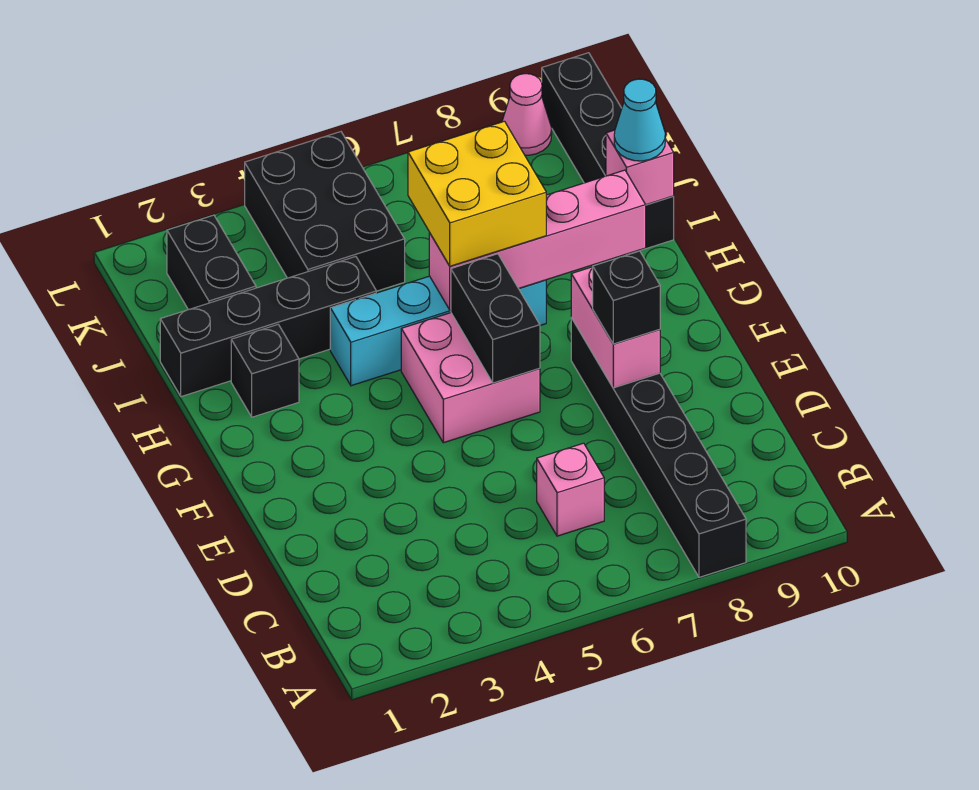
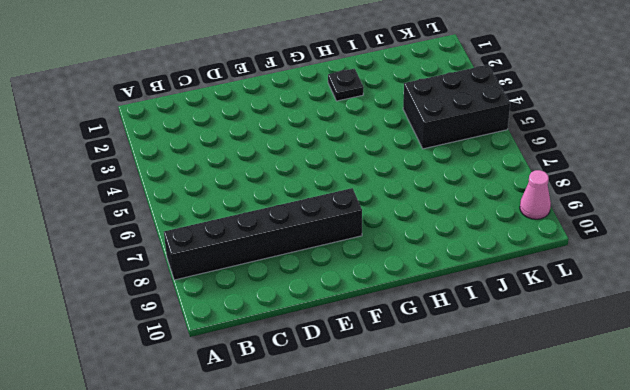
black 1x1 plate [328,69,364,101] -> black 1x1 brick [231,325,299,417]
none -> pink 1x1 brick [537,443,604,536]
none -> pink 2x2 brick [401,313,540,443]
none -> cyan 1x4 brick [330,276,546,386]

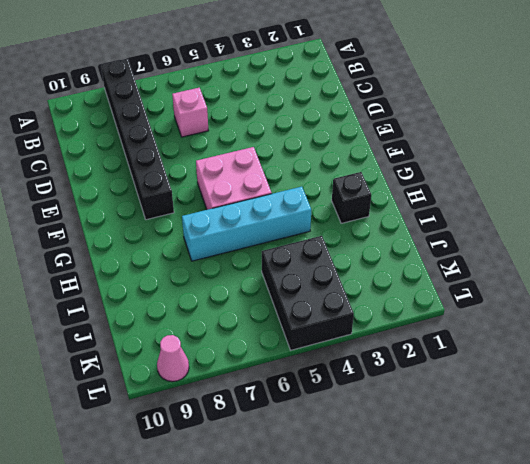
none -> black 1x4 brick [160,257,376,397]
none -> black 1x4 brick [542,53,674,255]
none -> black 1x2 brick [167,215,256,310]

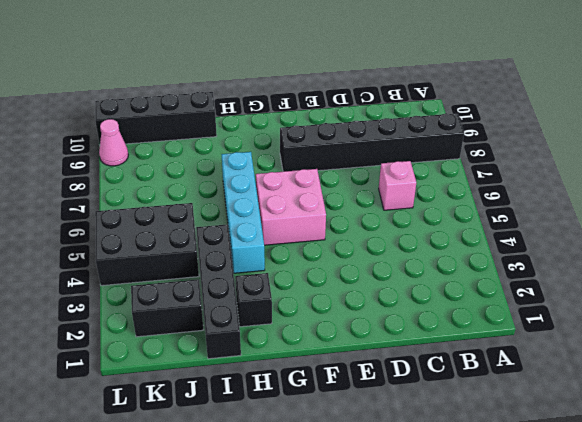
none -> pink 1x2 brick [571,267,660,388]
none -> black 1x2 brick [451,254,540,383]
none -> pink 1x4 brick [429,170,646,310]

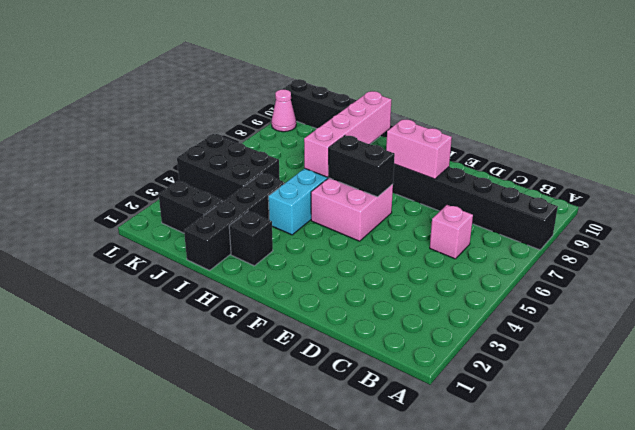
none -> pink 1x1 brick [606,130,674,205]
none -> black 1x1 brick [593,251,660,344]
none -> yellow 2x2 brick [408,121,546,266]

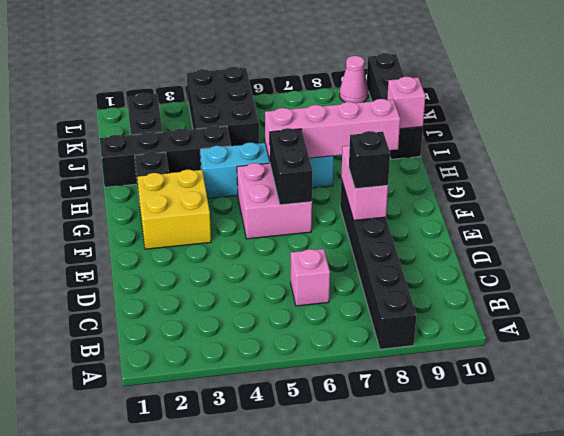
yellow 2x2 brick [137,170,211,249] -> yellow 2x2 brick moved to [408,121,546,266]
none -> cyan 1x1 cone [614,79,665,161]

